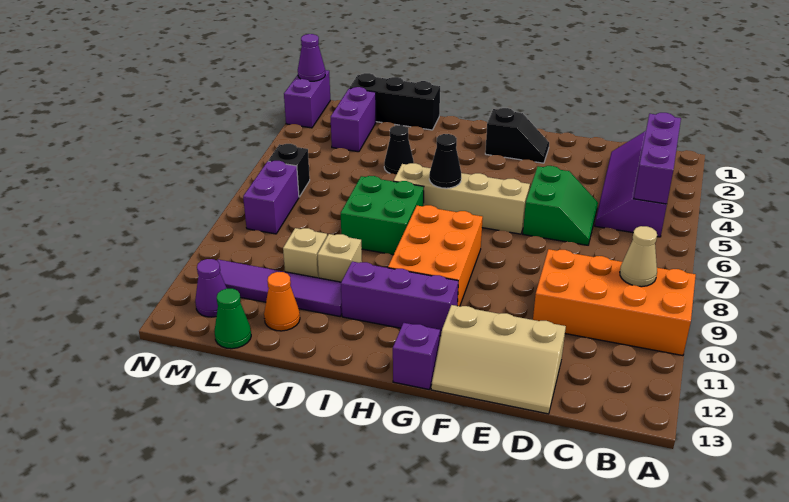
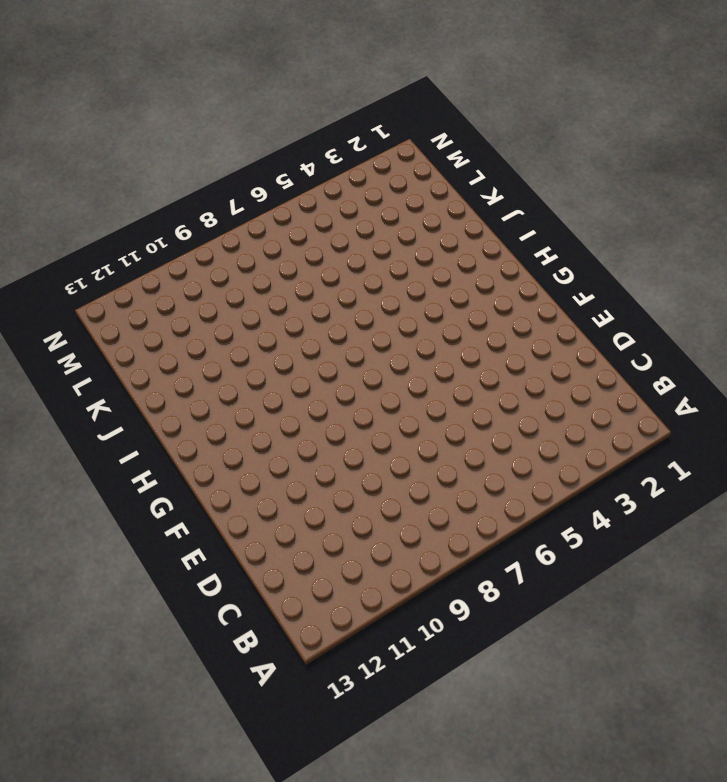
none -> orange 2x4 brick [533,249,696,356]
none -> purple 2x4 slope [595,131,667,237]
none -> green 2x2 slope [523,166,598,245]

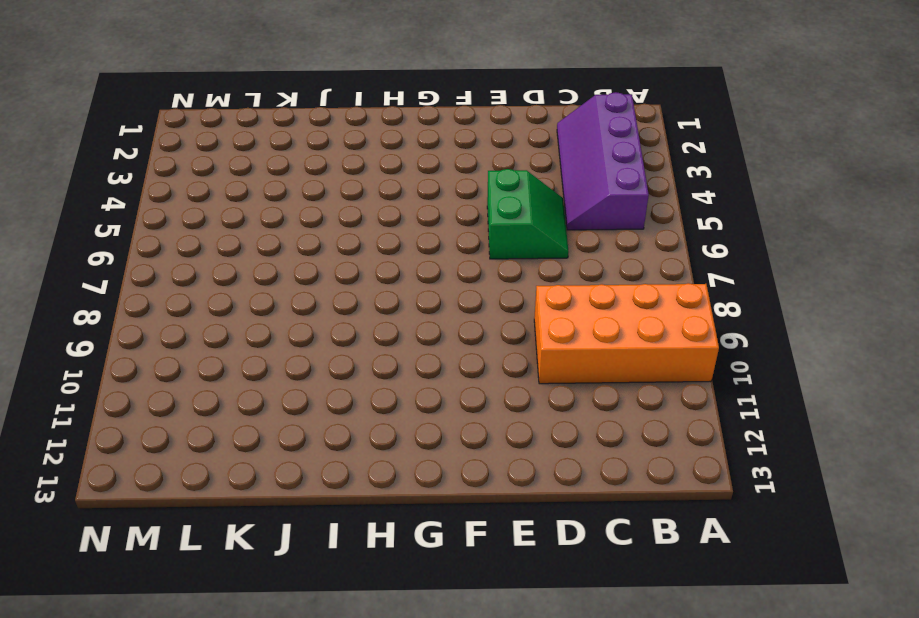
none -> tan 2x3 slope [431,305,566,414]
none -> black 1x2 slope [485,108,549,163]
none -> tan 1x4 brick [394,163,530,234]

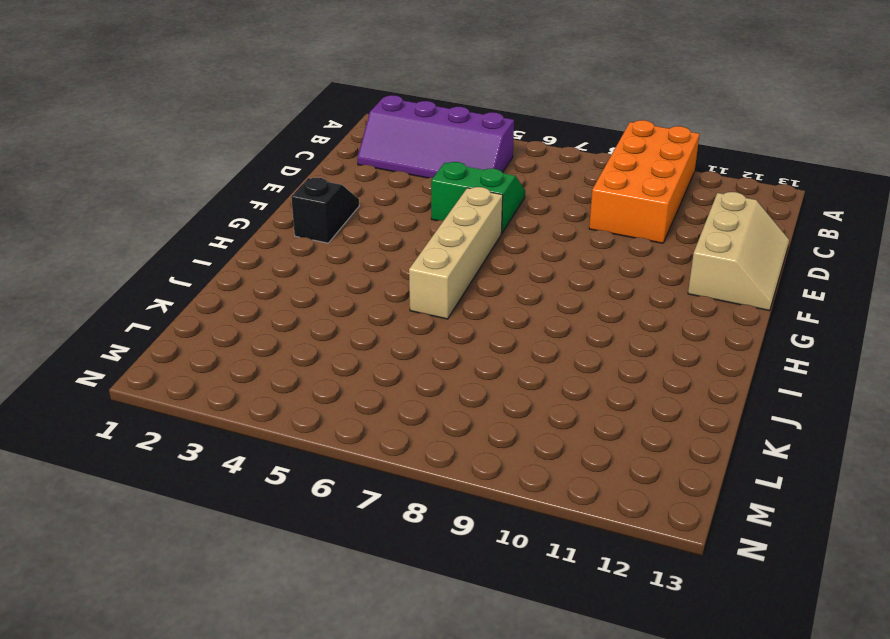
none -> orange 2x3 brick [388,205,483,306]
none -> purple 1x3 brick [341,262,458,336]
none -> purple 1x1 brick [393,323,440,389]

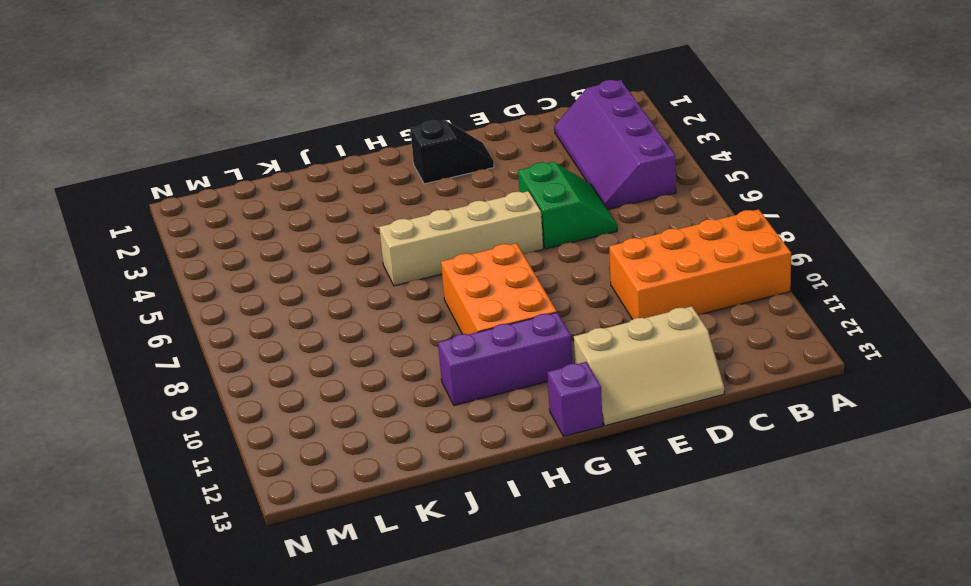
none -> green 2x2 brick [341,176,424,255]
none -> black 1x3 brick [350,73,440,130]
none -> black 1x1 cone [384,125,414,175]

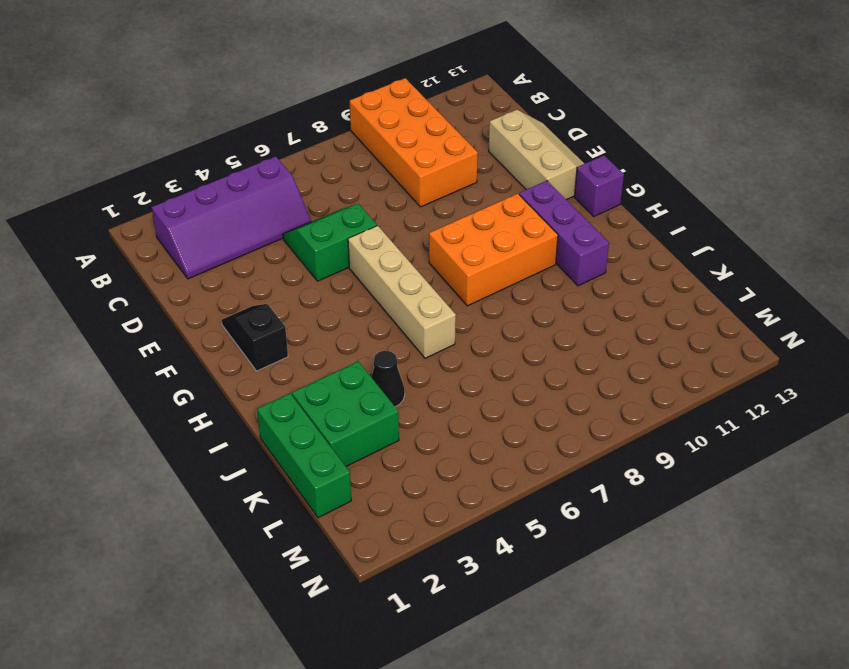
green 1x3 brick [257,393,351,518] -> black 1x3 brick [350,73,440,130]
green 2x2 brick [292,361,399,466] -> green 2x2 brick moved to [341,176,424,255]
none -> tan 1x1 brick [317,234,362,282]
none -> purple 1x4 tile [217,259,342,316]
none -> tan 1x1 brick [283,228,327,278]

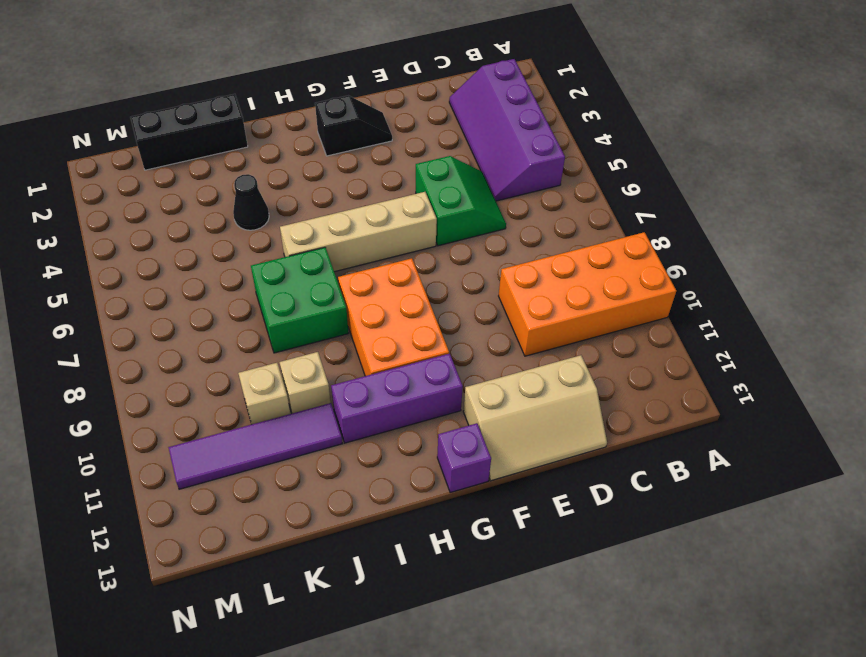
none -> orange 1x1 cone [264,272,300,331]
none -> purple 1x2 brick [331,87,376,152]
none -> green 1x1 cone [214,289,251,349]

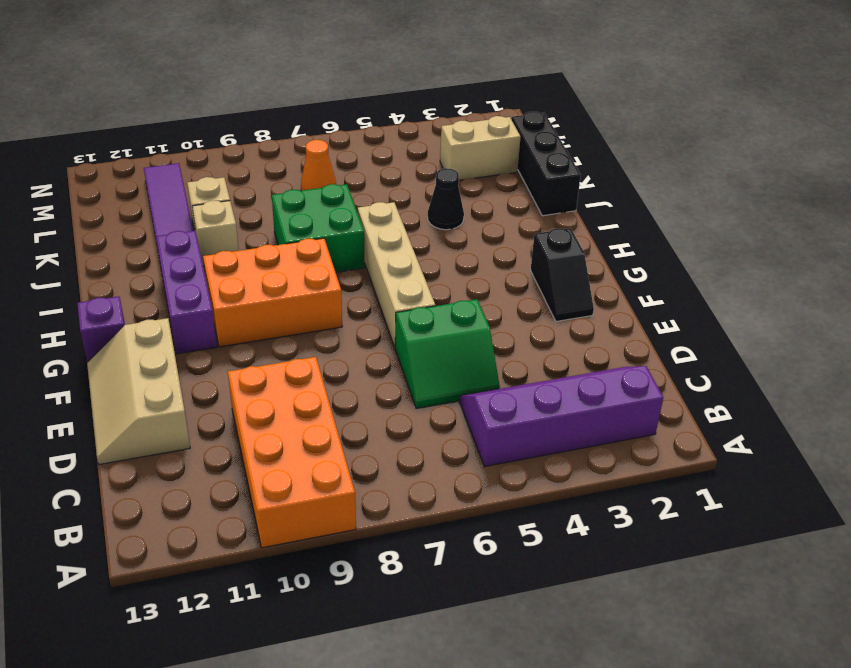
tan 1x2 brick [440,116,521,180] -> purple 1x2 brick [331,87,376,152]
orange 1x1 cone [301,140,336,191] -> orange 1x1 cone moved to [264,272,300,331]
none -> green 1x1 cone [214,289,251,349]
none -> black 1x1 brick [268,144,310,197]
none -> purple 1x2 brick [243,161,299,234]

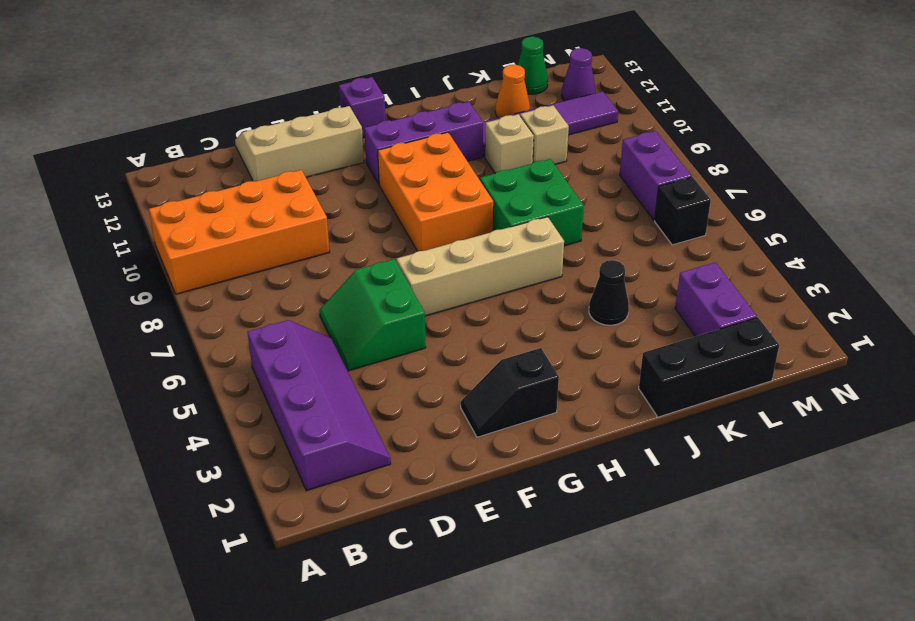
none -> purple 1x2 brick [284,70,330,128]
none -> purple 1x3 brick [634,113,681,204]
none -> tan 1x1 cone [620,226,657,287]

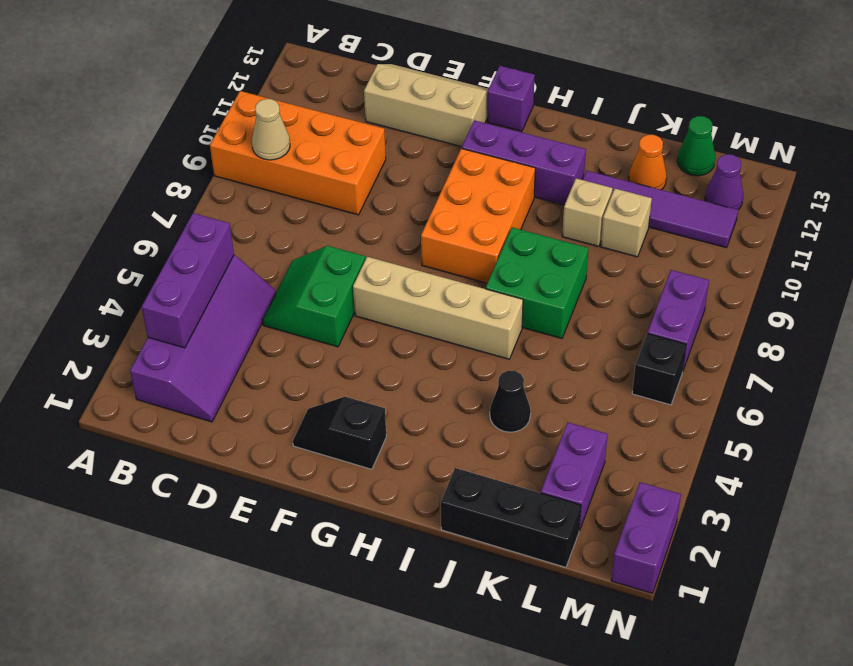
none -> black 1x1 cone [429,134,461,188]
none -> purple 1x1 cone [298,34,325,81]

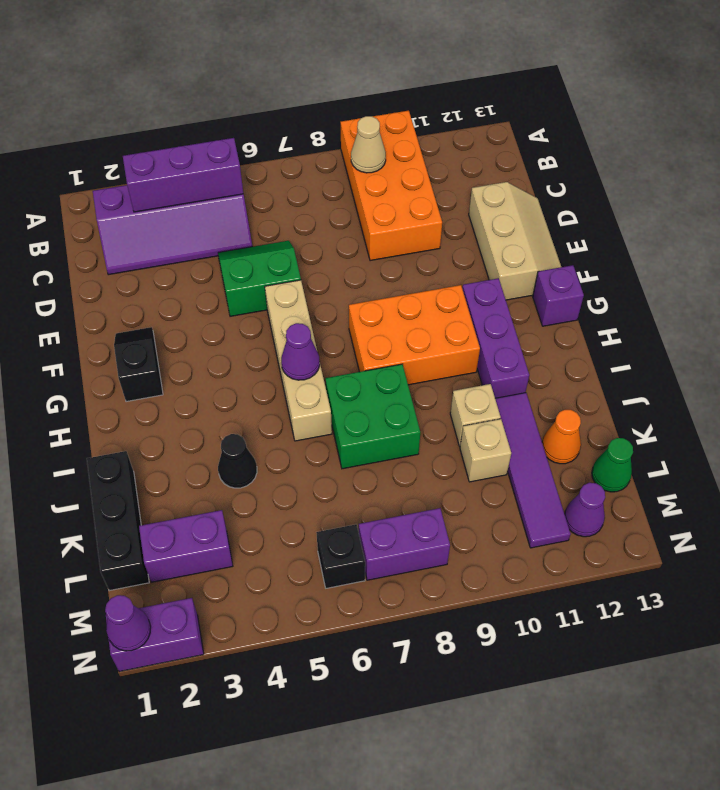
purple 1x1 cone [281,323,320,380] -> black 1x1 cone [429,134,461,188]

